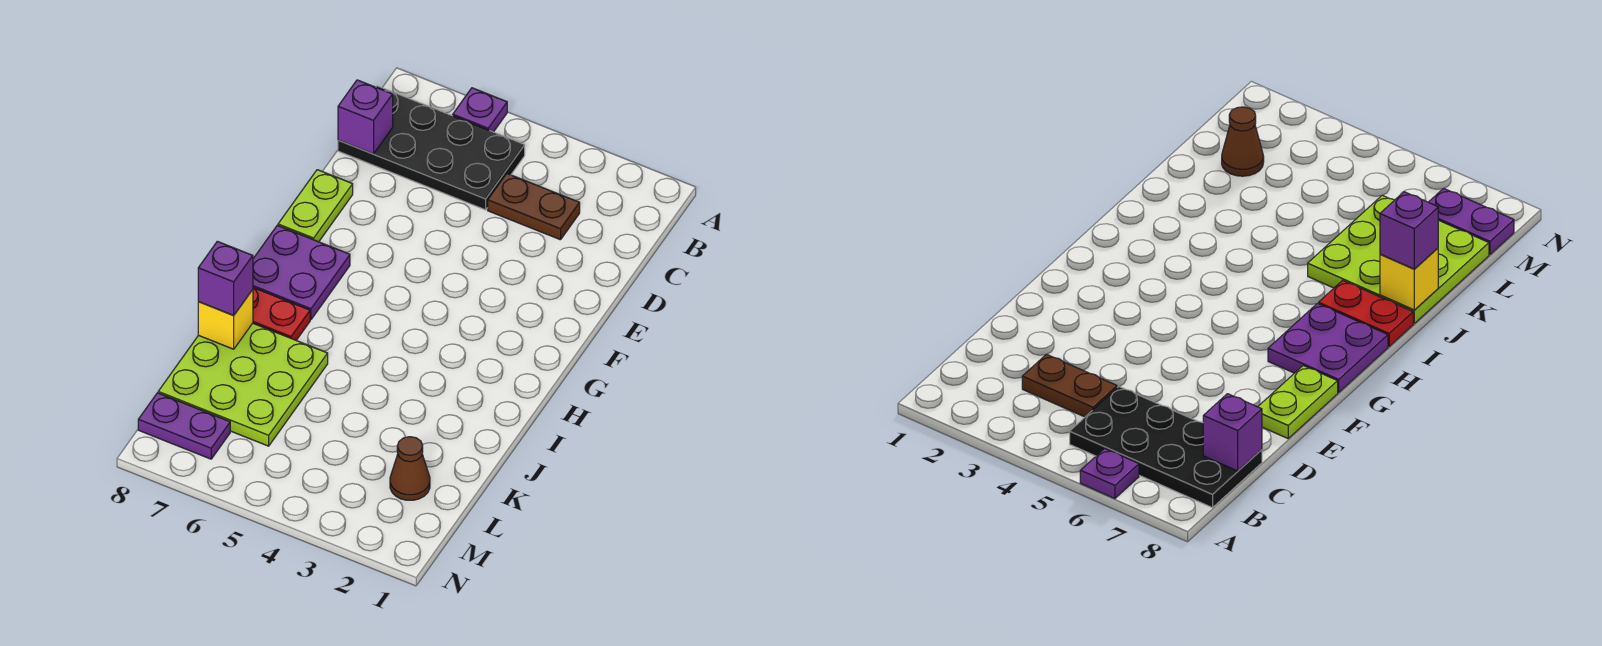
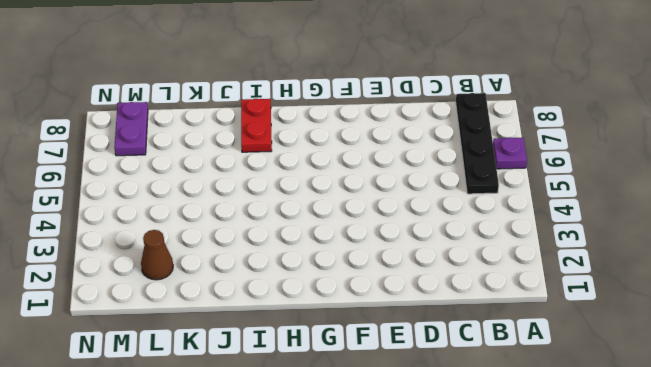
black 1x4 plate [456,93,499,194] -> black 2x4 plate [338,86,525,210]
none -> brown 1x2 plate [488,174,580,240]
none -> lime 1x2 plate [278,170,353,242]
none -> purple 2x2 plate [253,225,350,320]

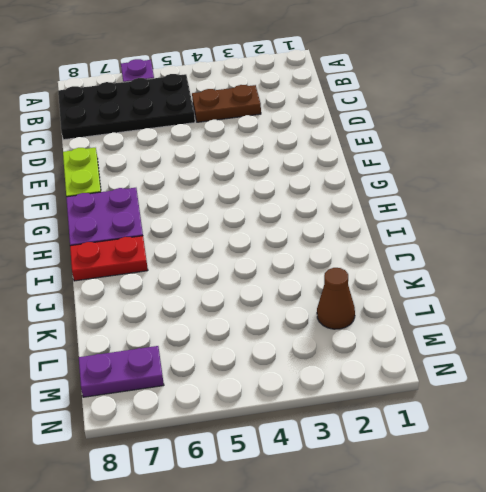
none -> lime 3x3 plate [158,323,328,446]
none -> purple 1x1 brick [338,80,393,154]
none -> yellow 1x1 brick [198,290,253,349]

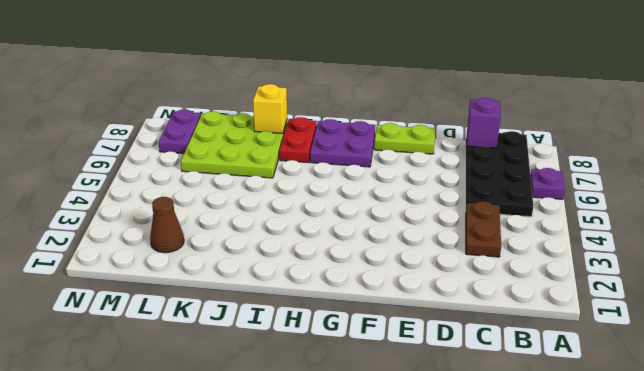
none -> purple 1x1 brick [198,241,253,315]

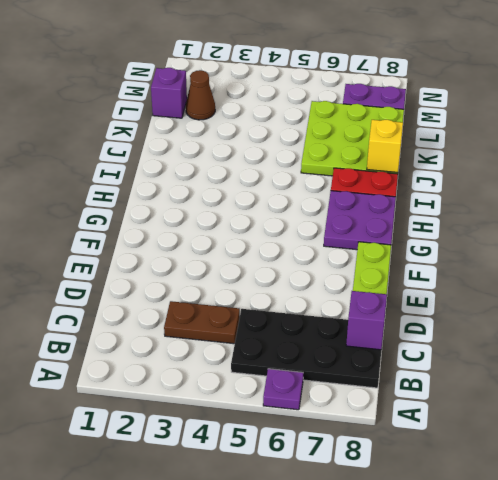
purple 1x1 brick [151,68,187,118] -> purple 1x1 brick moved to [198,241,253,315]

